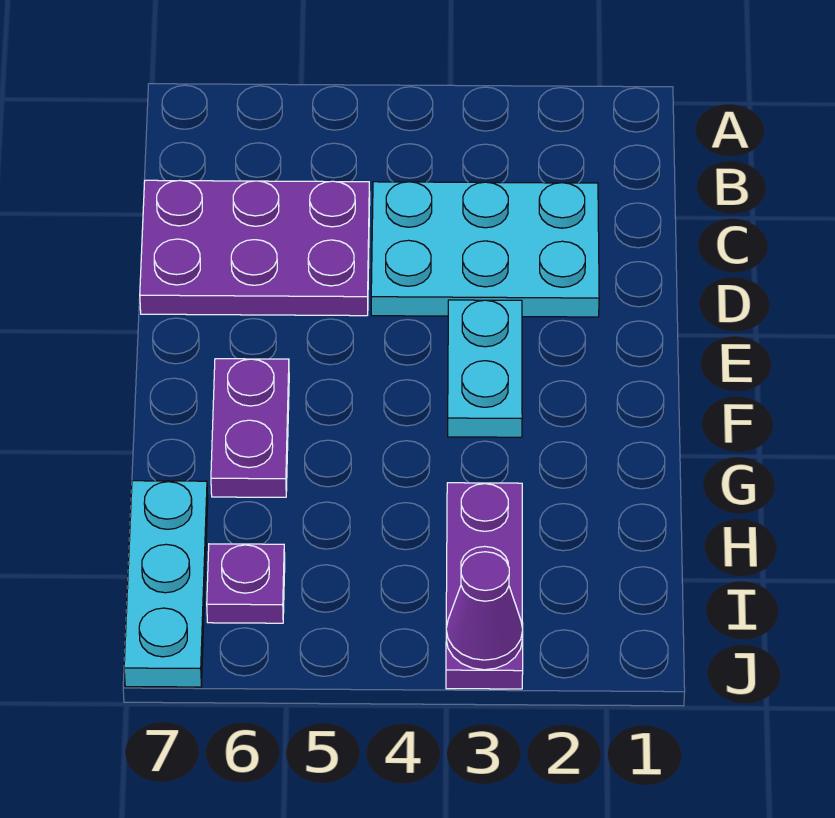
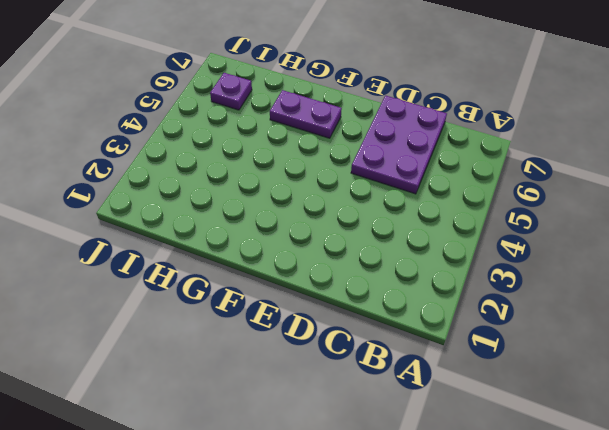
none -> cyan 2x3 plate [371,182,599,317]
none -> cyan 1x2 plate [448,300,522,437]

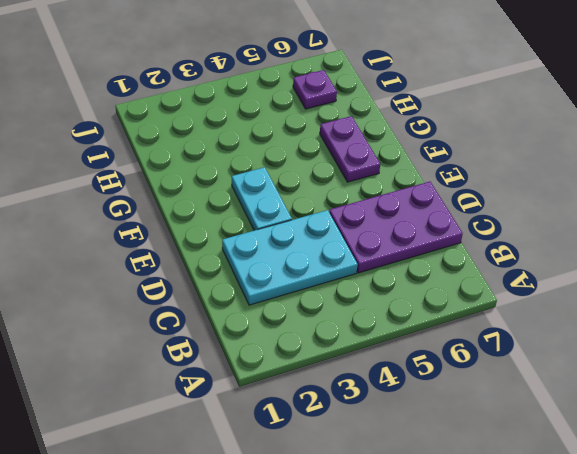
none -> purple 1x3 plate [446,483,523,689]
none -> cyan 1x3 plate [124,481,208,687]

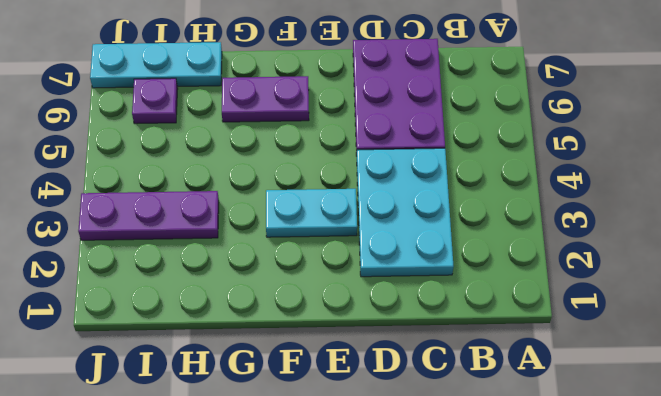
none -> purple 1x1 cone [446,552,523,670]

